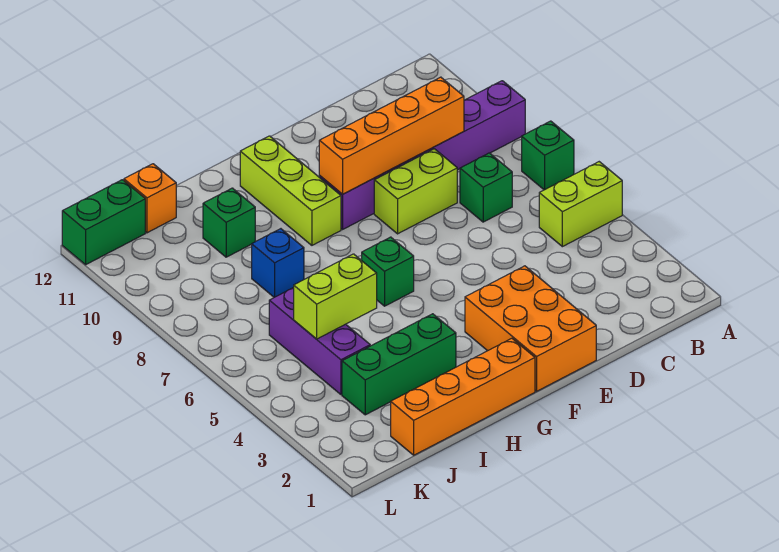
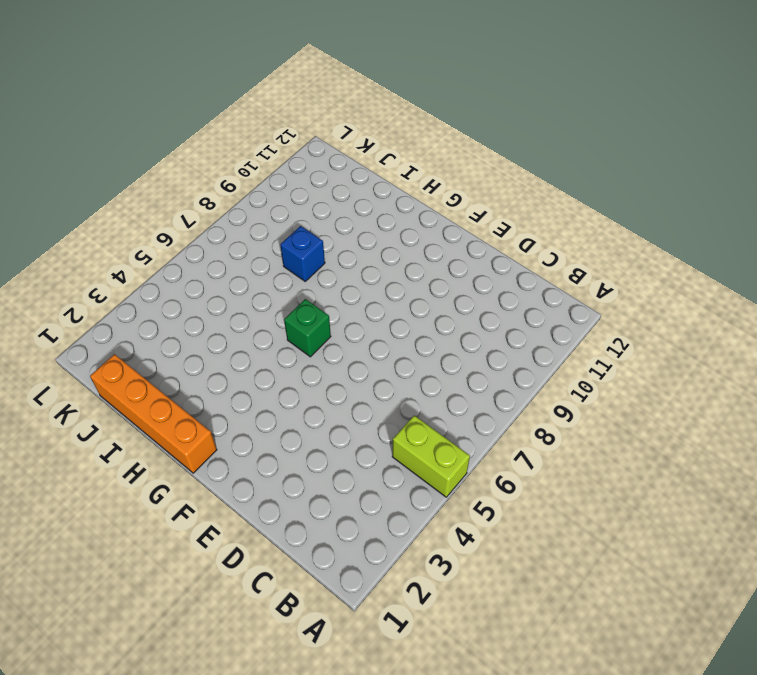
none -> green 1x1 brick [522,121,574,190]
none -> purple 1x6 brick [319,81,525,229]
none -> green 1x1 brick [460,153,512,222]

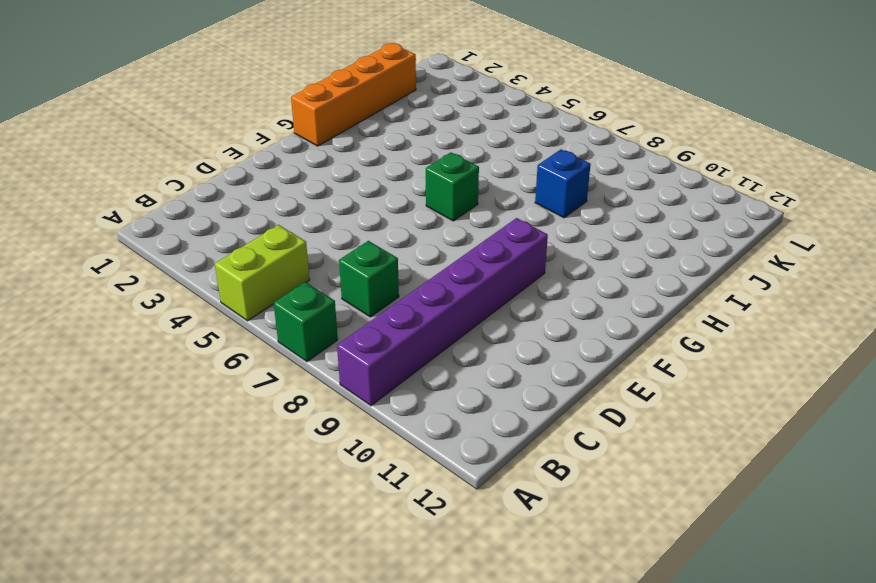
none -> lime 1x2 brick [374,149,457,234]
none -> orange 2x3 brick [465,266,596,391]
none -> lime 1x3 brick [240,136,341,245]

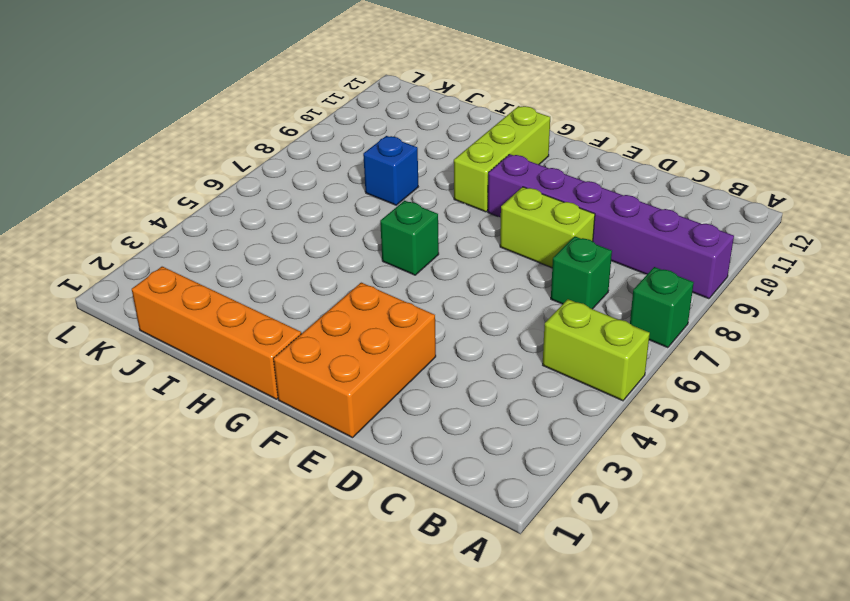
none -> green 1x3 brick [342,314,456,415]
none -> green 1x1 brick [203,188,255,257]
none -> purple 1x3 brick [269,288,370,395]

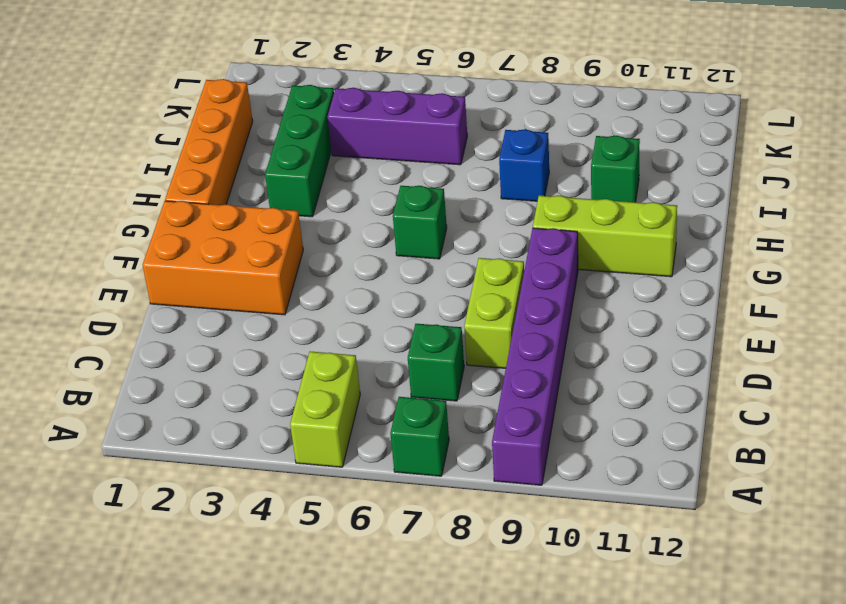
none -> orange 1x1 brick [124,164,176,233]
none -> green 1x2 brick [62,180,145,265]
none -> orange 1x4 brick [319,77,464,194]

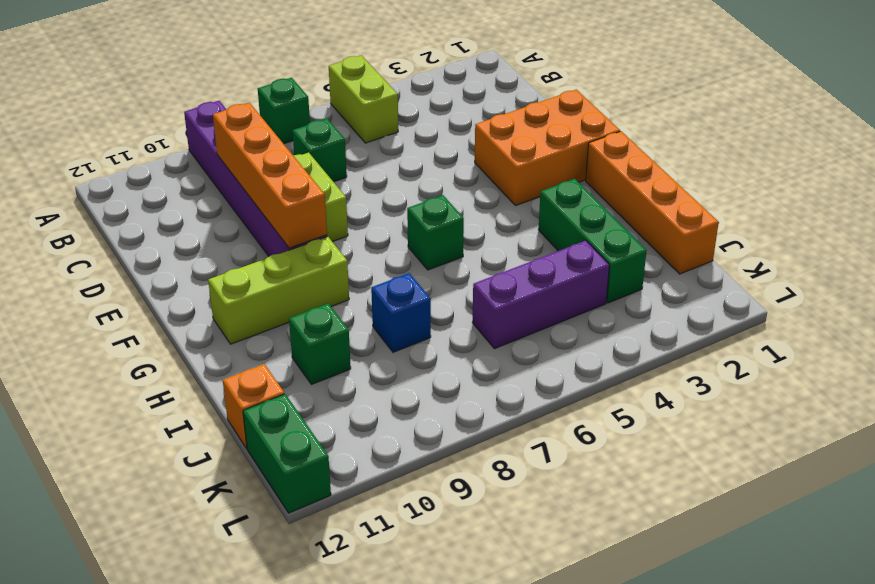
none -> lime 1x2 brick [294,254,377,339]

